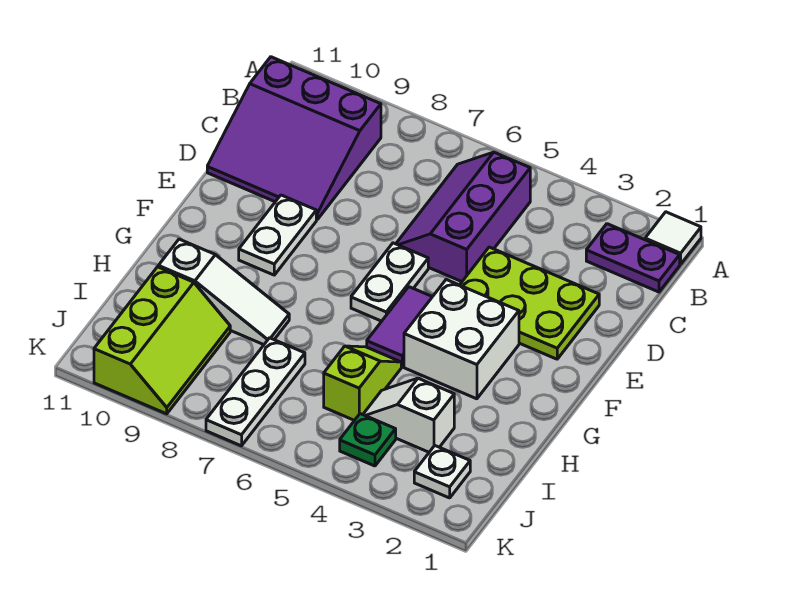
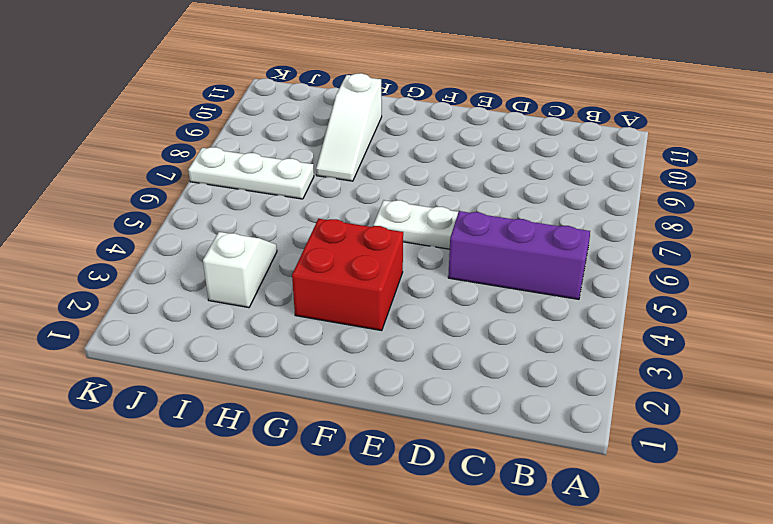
red 2x2 brick [292,219,403,331] -> white 2x2 brick [404,280,519,399]
none -> white 1x1 tile [645,212,701,264]
none -> purple 1x2 plate [586,224,680,292]
none -> purple 3x3 slope [207,57,381,220]

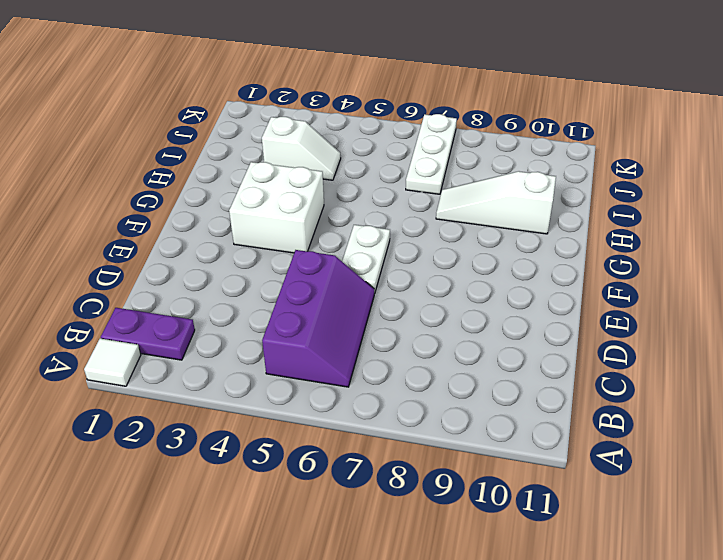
none -> purple 3x3 slope [207,57,381,220]
none -> lime 2x3 plate [460,247,599,359]
none -> white 1x2 plate [239,195,316,275]

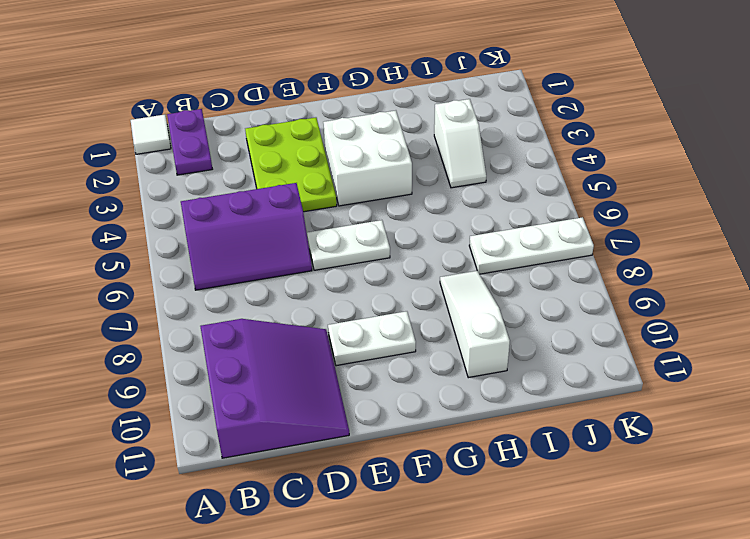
none -> purple 1x2 tile [367,287,432,367]
none -> lime 1x2 slope [324,346,401,420]
none -> lime 2x3 slope [94,267,230,414]

